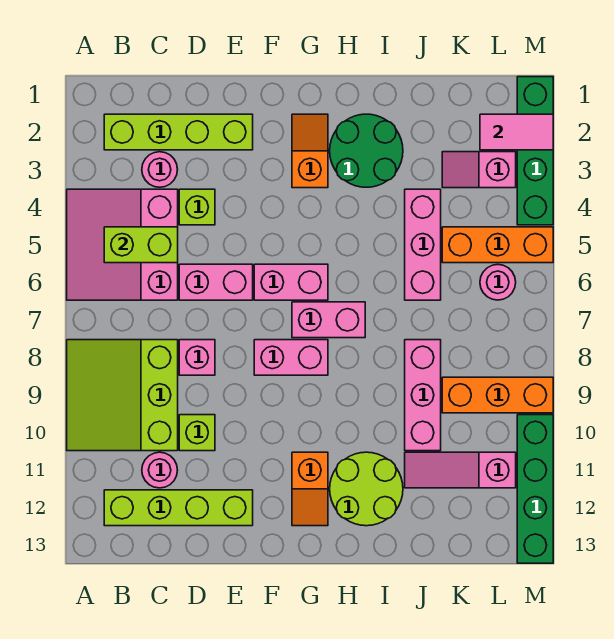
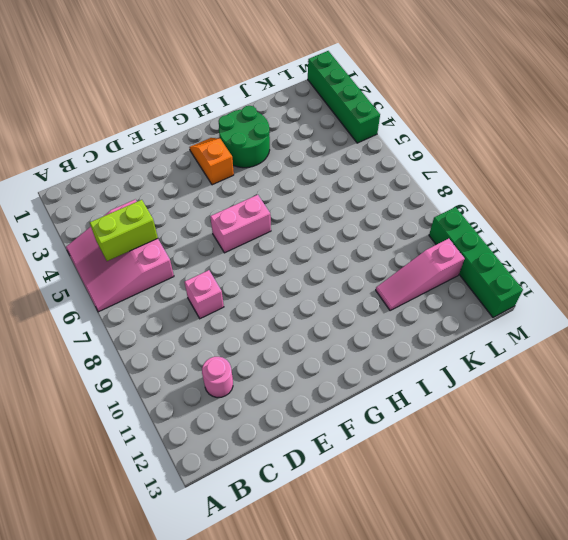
none -> lime 3x3 slope [67,340,178,451]
none -> lime 1x4 brick [104,114,253,150]
none -> lime 1x4 brick [104,490,253,526]

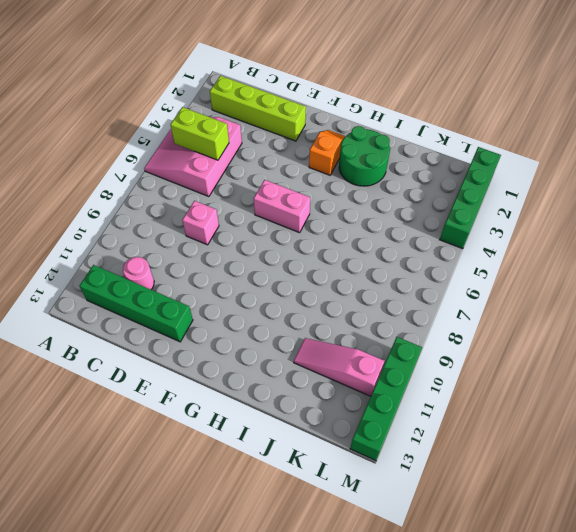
green 1x4 brick [80,265,193,342] -> lime 1x4 brick [104,490,253,526]
none -> lime 3x3 slope [67,340,178,451]
none -> pink 1x1 round brick [142,152,178,187]
none -> lime 1x1 brick [179,189,215,225]

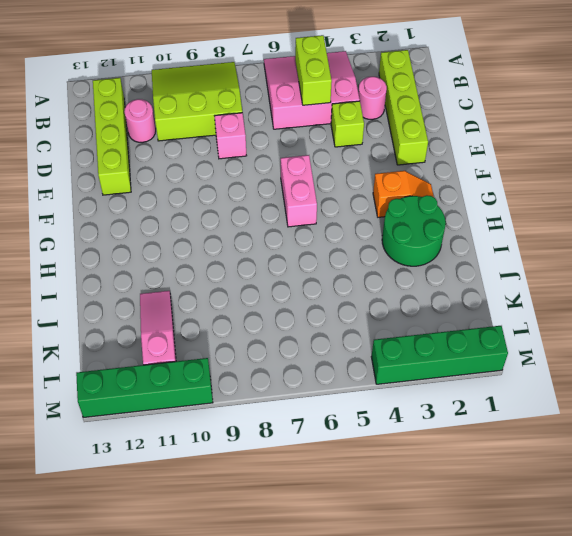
none -> pink 1x2 brick [179,264,253,300]
none -> lime 1x1 brick [179,415,215,451]
none -> pink 1x2 brick [254,340,328,375]

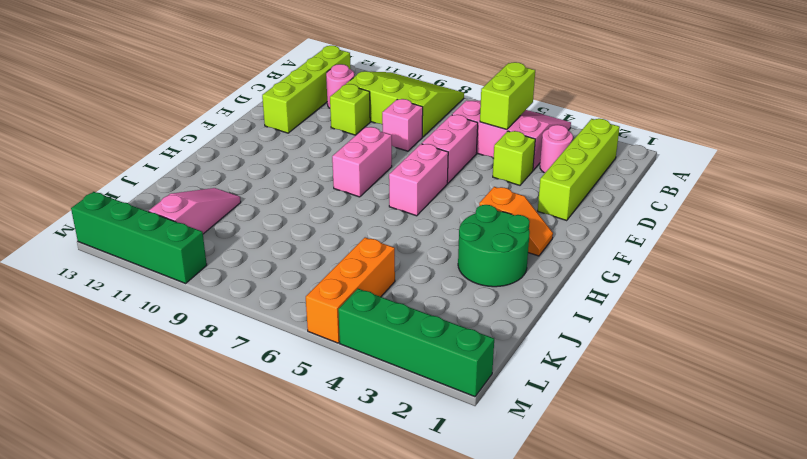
none -> pink 1x2 brick [292,302,365,338]
none -> orange 1x2 slope [292,452,328,526]
none -> lime 2x2 round brick [330,452,403,526]

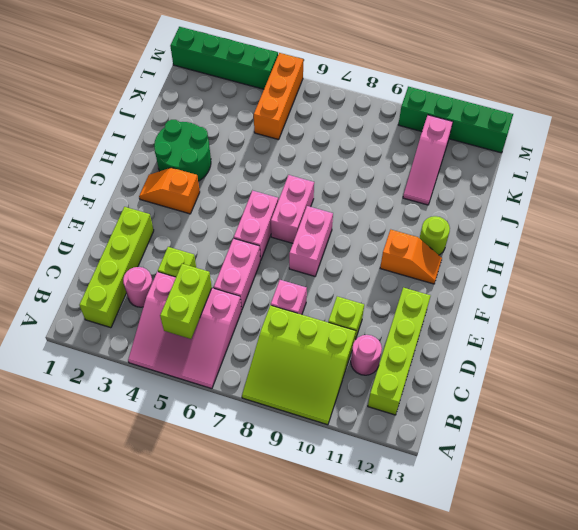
lime 1x1 round brick [420,216,450,255] -> lime 2x2 round brick [330,452,403,526]
none -> pink 1x3 brick [405,189,441,300]
none -> pink 1x3 brick [405,340,441,451]
none -> pink 1x2 slope [442,152,516,188]

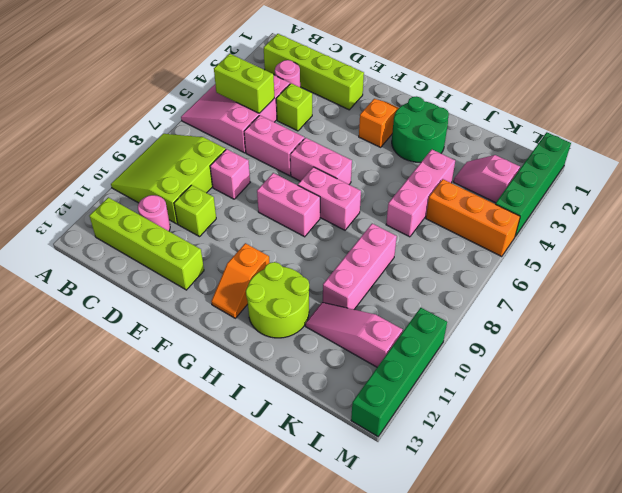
none -> orange 1x3 brick [442,377,553,413]
none -> pink 1x1 round brick [480,265,516,300]
none -> pink 1x2 tile [480,114,553,150]

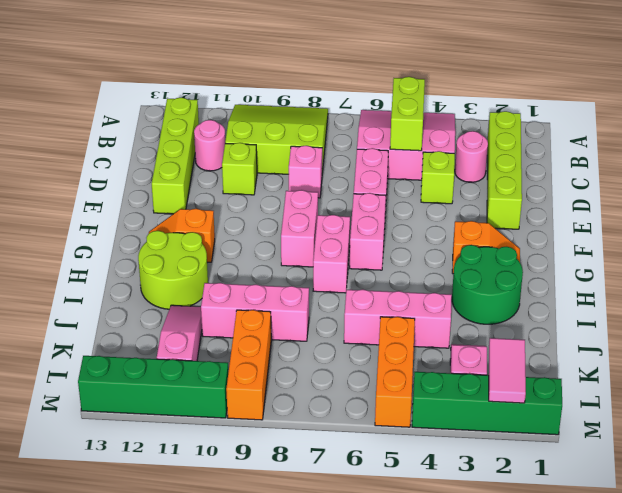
none -> pink 1x1 round brick [480,265,516,300]

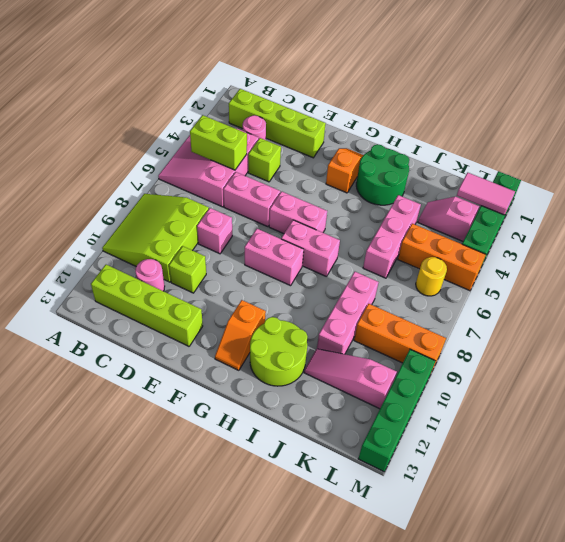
yellow 1x1 round brick [416,257,447,296] -> pink 1x1 round brick [480,265,516,300]

